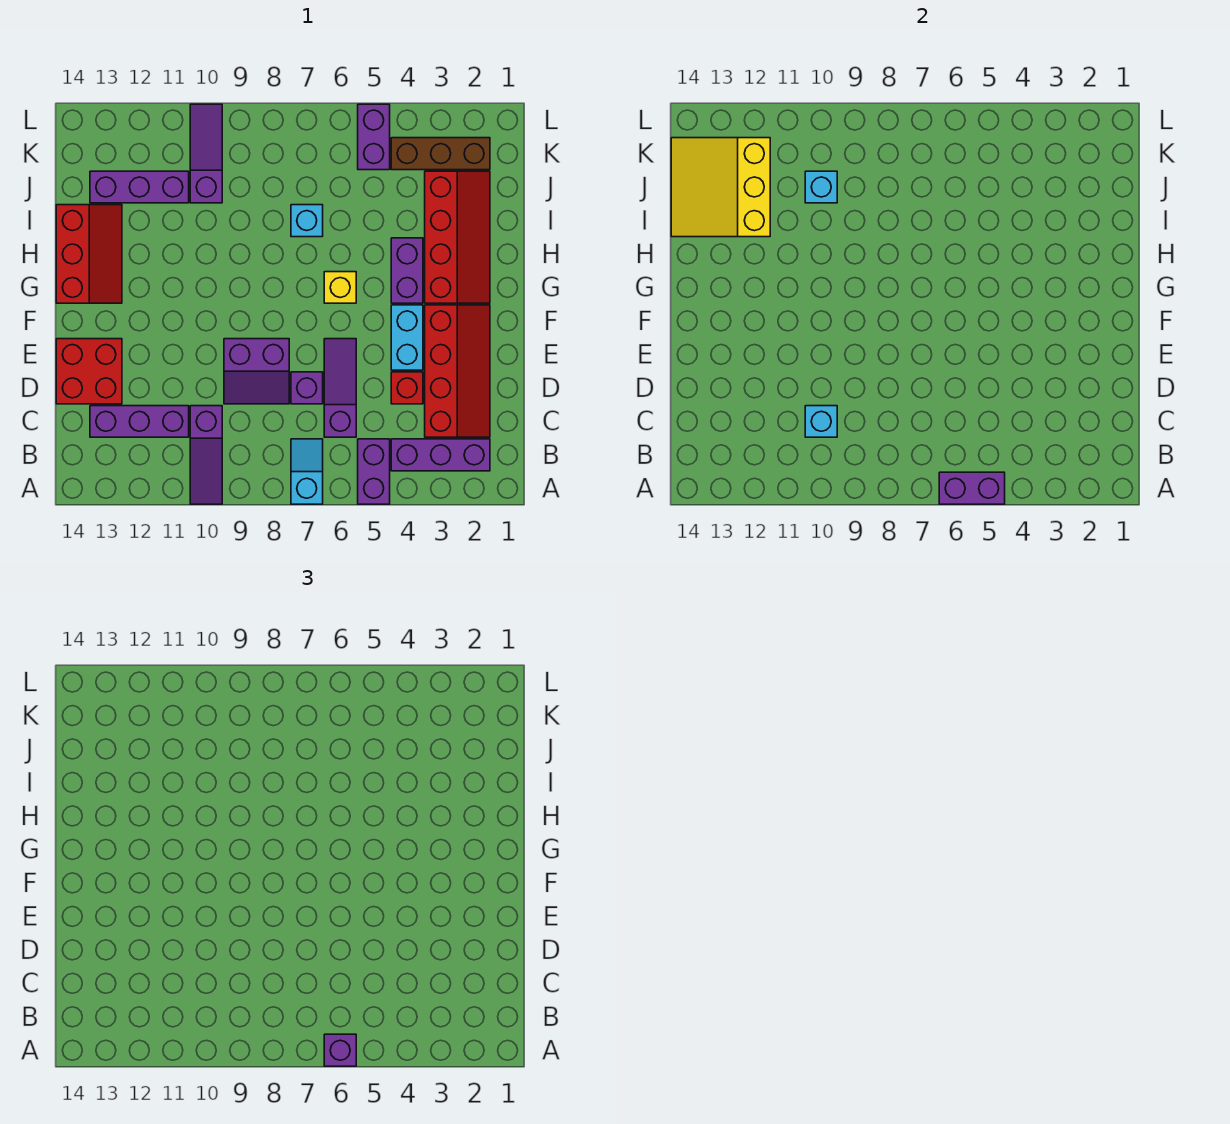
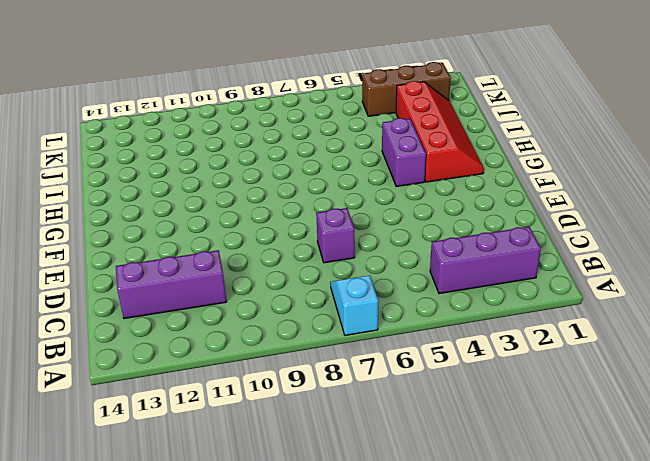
none -> purple 1x2 brick [358,439,390,504]
none -> purple 1x3 slope [190,406,222,504]
none -> red 2x4 slope [425,305,490,437]

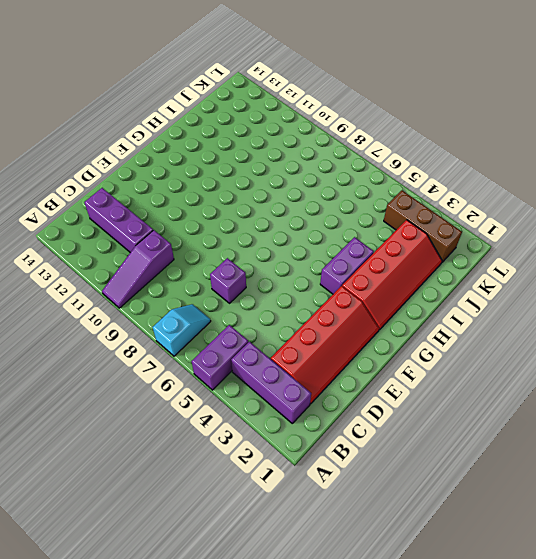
none -> purple 1x3 slope [324,339,356,437]
none -> red 1x1 brick [391,372,423,404]
none -> purple 2x2 slope [224,339,289,404]

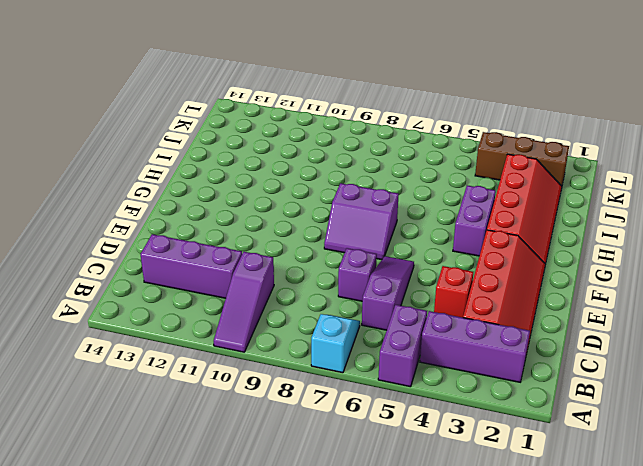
purple 2x2 slope [324,183,399,260] -> purple 2x2 slope moved to [224,339,289,404]
none -> red 2x2 brick [56,339,122,404]
none -> cyan 1x2 brick [391,305,423,370]
none -> yellow 1x1 brick [324,272,356,303]

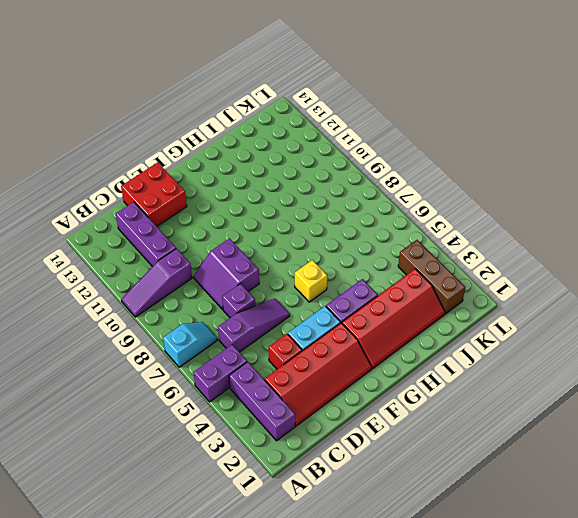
none -> red 2x3 slope [56,205,122,303]
none -> cyan 1x1 brick [291,205,323,237]
none -> purple 1x3 slope [190,104,222,203]

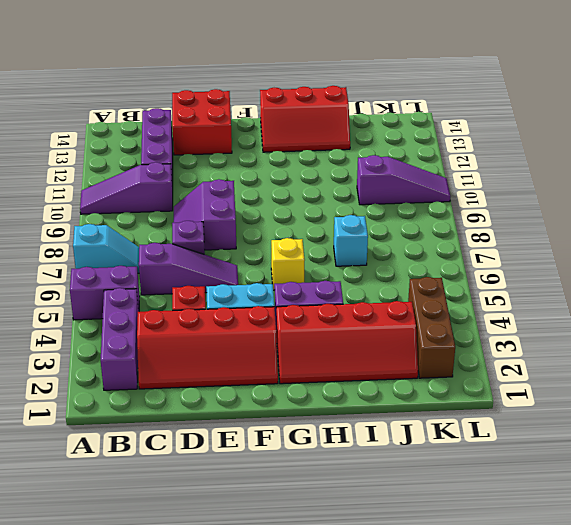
none -> purple 1x3 brick [90,171,189,203]
none -> purple 1x2 brick [358,104,390,170]
none -> purple 1x2 brick [939,472,1005,504]

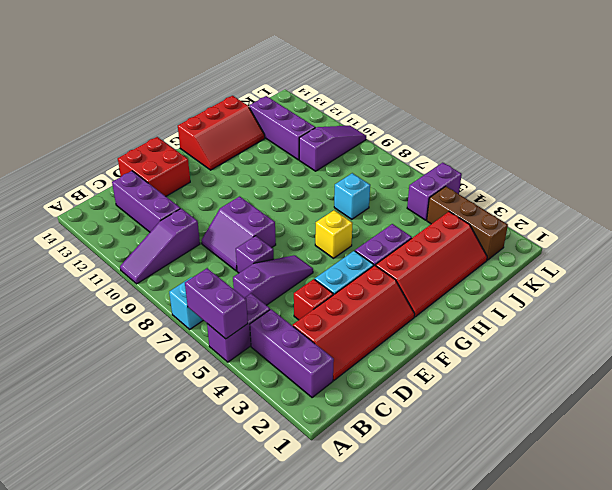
none -> cyan 1x1 brick [805,406,837,437]
none -> yellow 3x3 slope [671,138,770,237]
none -> cyan 1x1 brick [805,171,837,203]

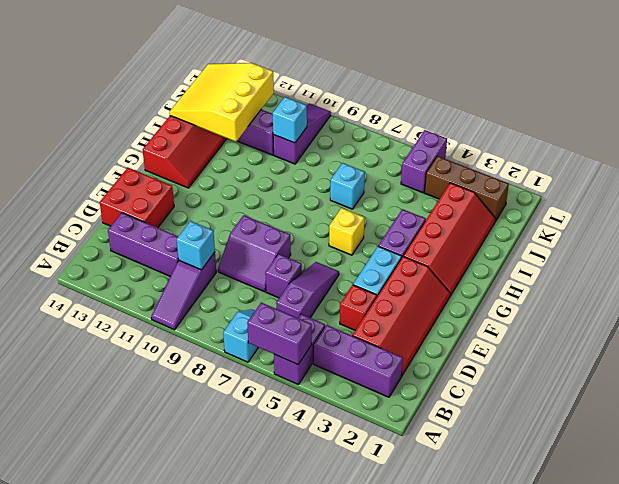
none -> purple 1x1 brick [324,1034,356,1066]

